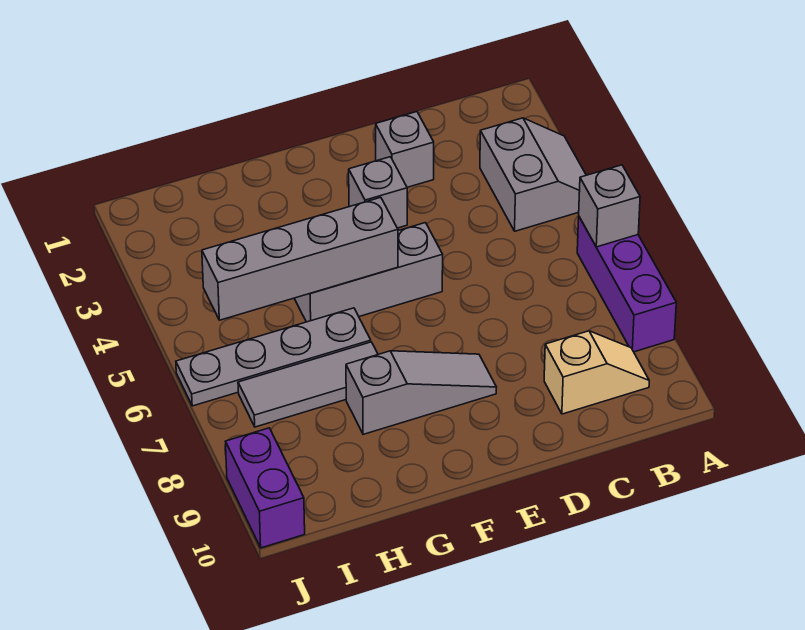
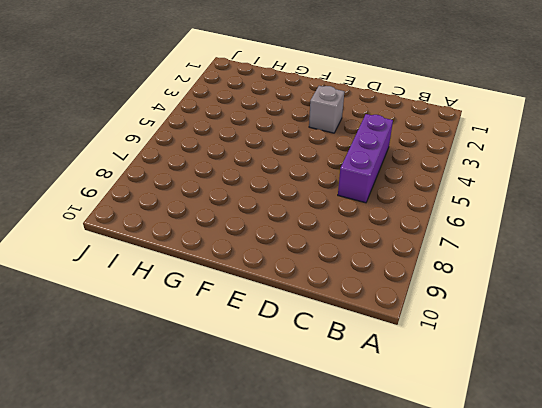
purple 1x3 brick [338,114,393,203] -> purple 1x3 brick moved to [577,217,676,352]
none -> grey 2x2 slope [480,118,586,231]
none -> tan 1x2 slope [544,331,649,414]
none -> grey 1x1 brick [376,112,434,187]

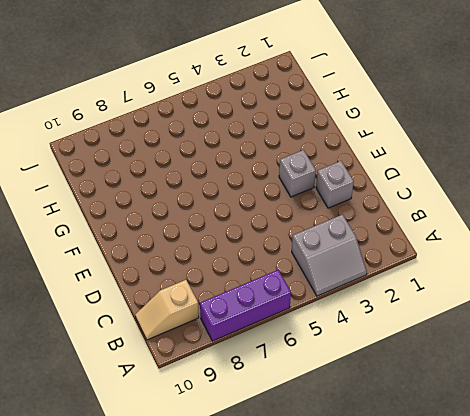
tan 1x2 slope [135,280,199,340] -> tan 1x2 slope turned to [544,331,649,414]
none -> grey 1x3 brick [295,223,443,322]
none -> grey 1x3 slope [346,351,497,434]
none -> grey 1x4 plate [176,308,371,406]

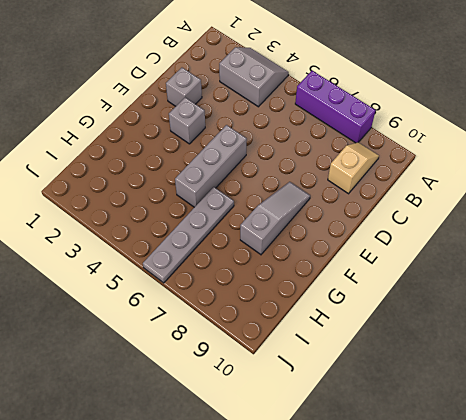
none -> grey 1x3 tile [238,342,378,427]
none -> purple 1x2 brick [225,428,305,548]
none -> grey 1x1 brick [579,165,640,247]

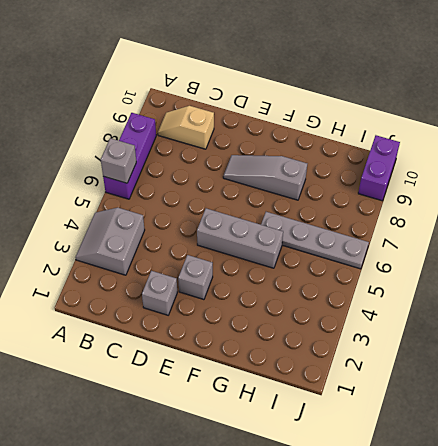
none -> grey 1x3 tile [238,342,378,427]
none -> grey 1x4 brick [202,197,398,320]

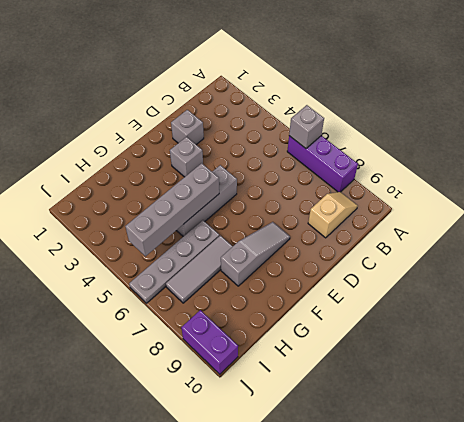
none -> grey 2x2 slope [480,118,586,231]

